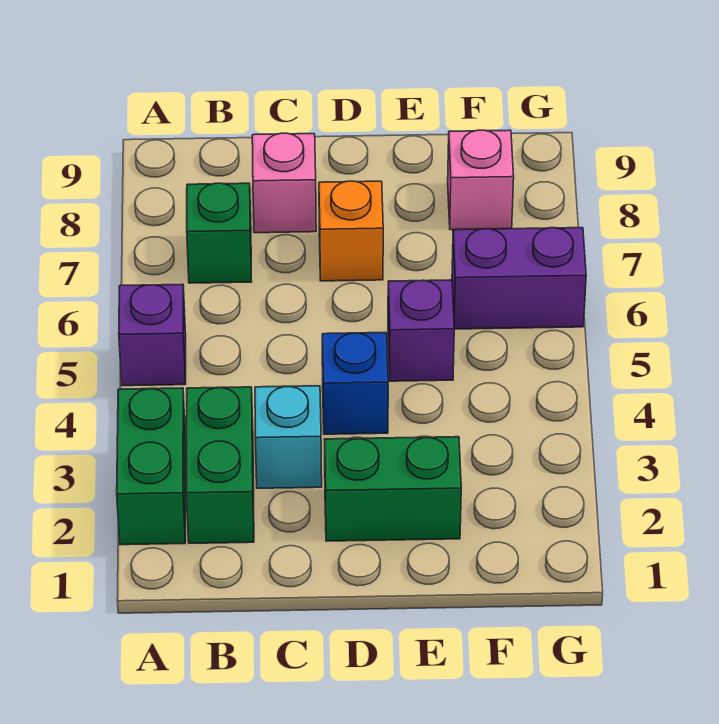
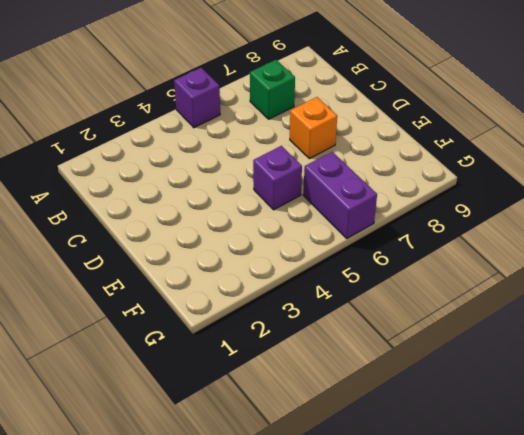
none -> green 1x2 brick [117,388,185,545]
none -> green 1x2 brick [186,387,254,543]
none -> cyan 1x1 brick [255,386,322,488]

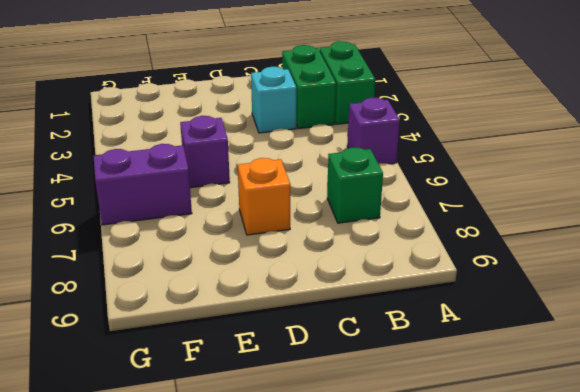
none -> pink 1x1 brick [252,133,316,233]
none -> green 1x2 brick [324,437,461,541]
none -> blue 1x1 brick [322,333,388,434]

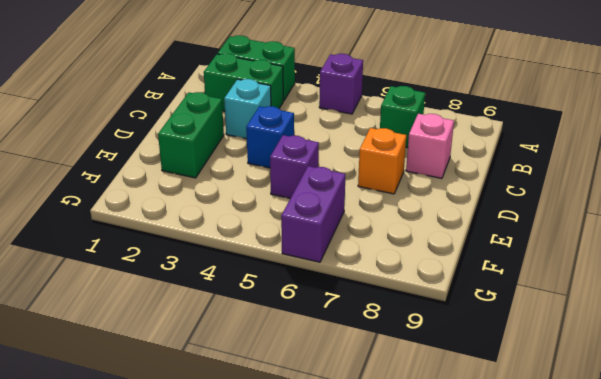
none -> pink 1x1 brick [448,130,514,230]

